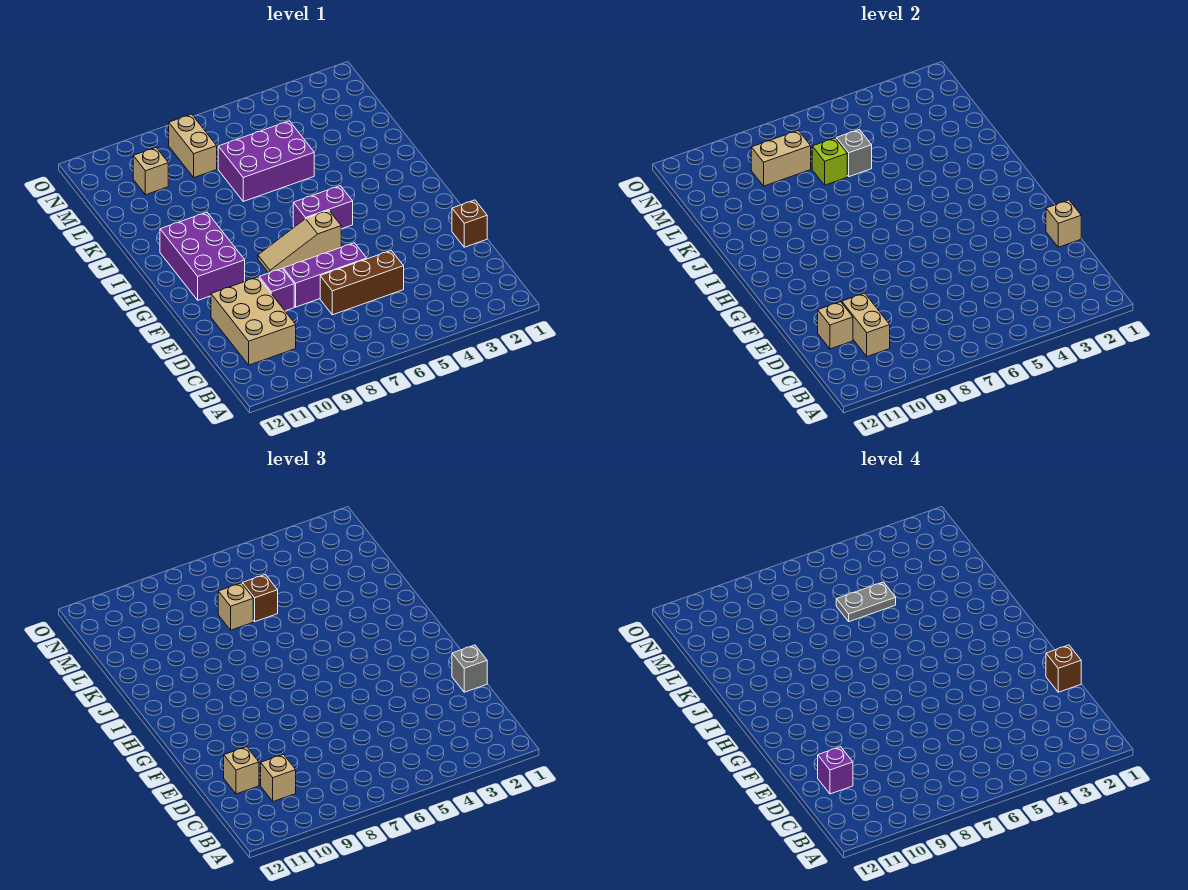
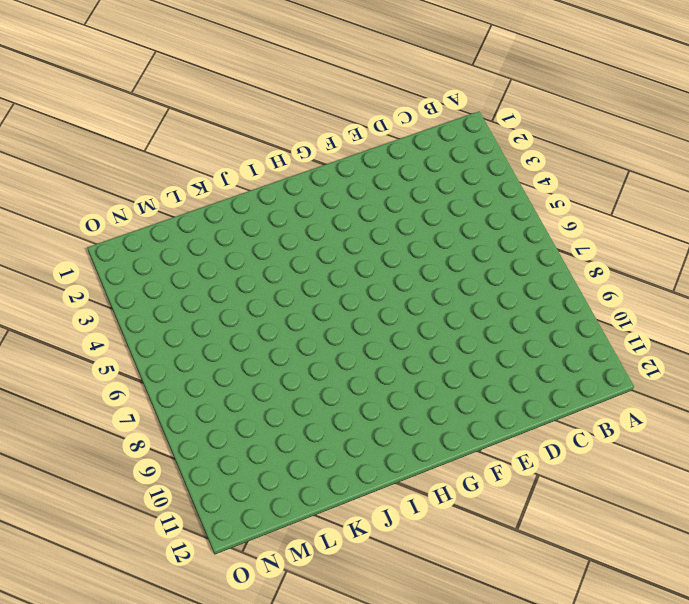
none -> tan 2x3 brick [211,277,296,365]
none -> brown 1x3 brick [320,251,404,315]
none -> brown 1x1 brick [452,200,487,247]

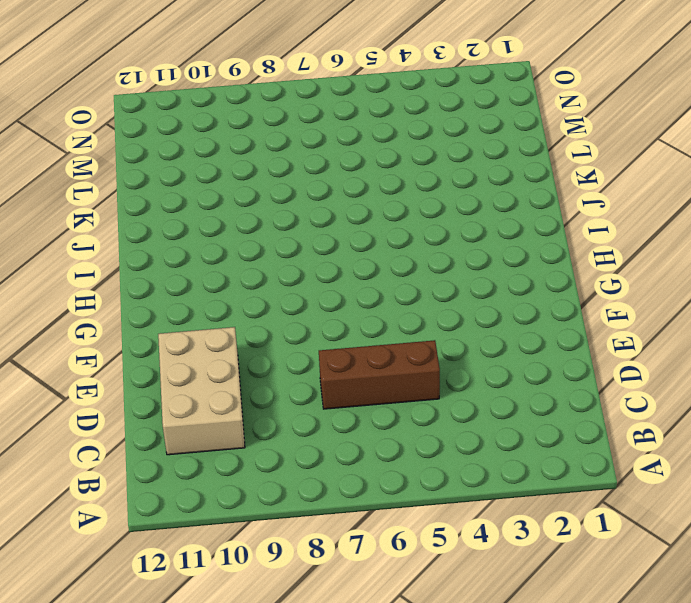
none -> brown 1x1 brick [452,200,487,247]
none -> purple 1x3 brick [283,243,367,307]
none -> purple 1x1 brick [259,269,294,311]

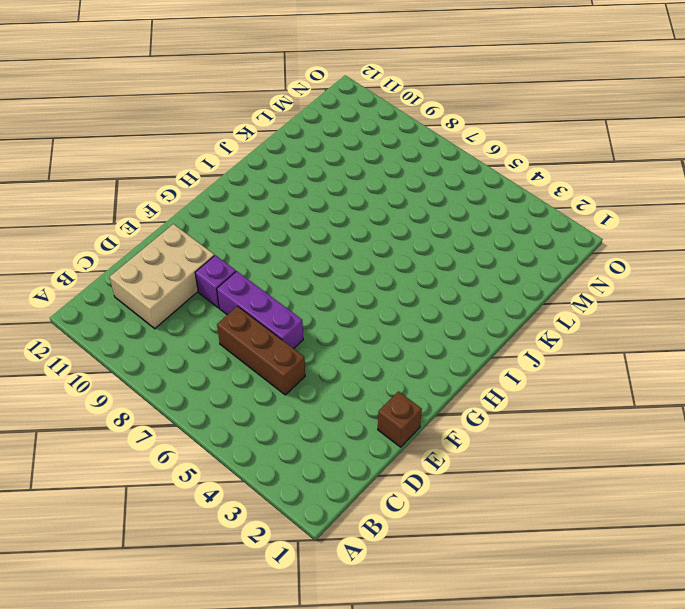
none -> tan 1x3 slope [258,210,341,273]
none -> purple 2x3 brick [160,212,245,300]
none -> purple 1x2 brick [293,186,353,229]

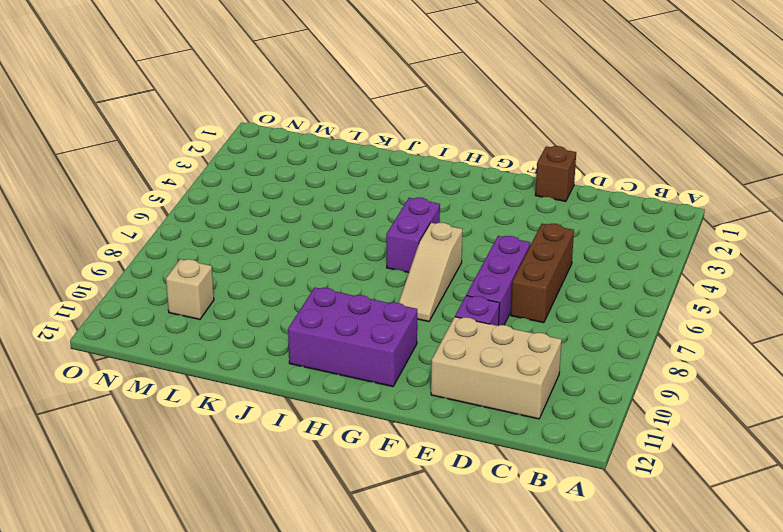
none -> purple 2x3 brick [218,121,314,201]
none -> tan 1x2 brick [169,114,217,178]
none -> tan 1x2 brick [842,293,890,357]

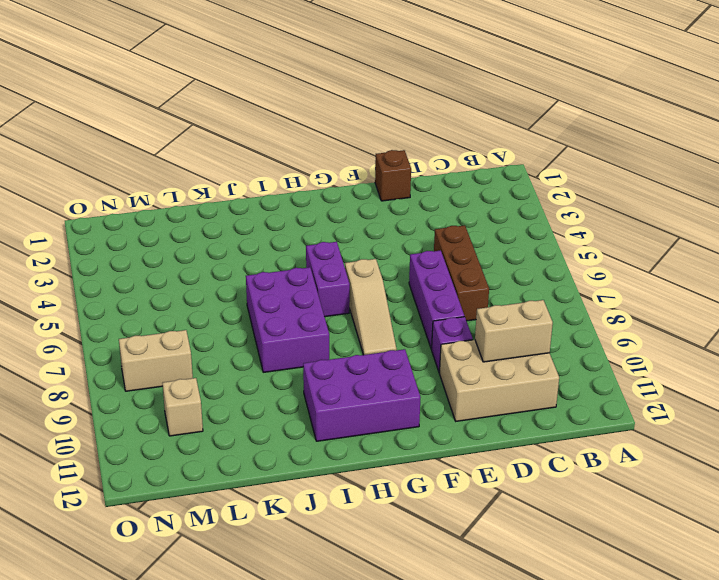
purple 2x3 brick [246,267,329,372] -> purple 2x3 brick moved to [218,121,314,201]
none -> tan 1x1 brick [818,302,853,349]
none -> tan 1x1 brick [1046,200,1081,247]
none -> grey 1x1 brick [836,129,872,177]

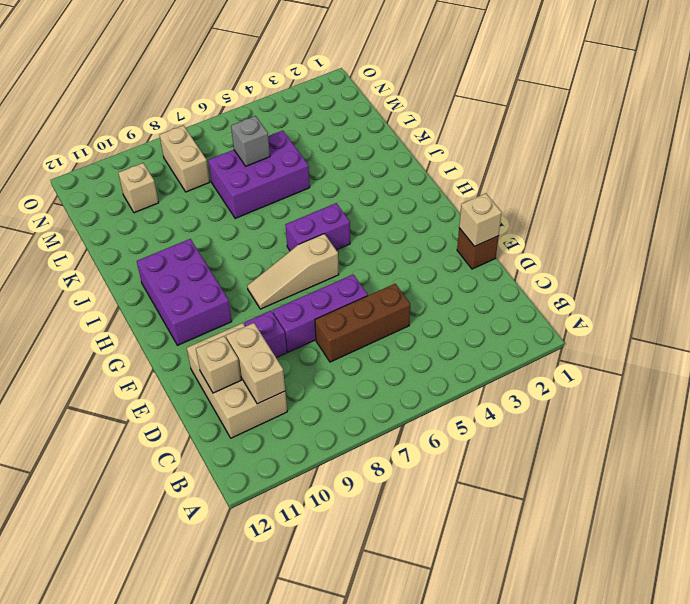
none -> lime 1x1 brick [812,138,847,185]
none -> tan 1x2 brick [751,130,811,186]
none -> tan 1x1 brick [261,754,296,802]

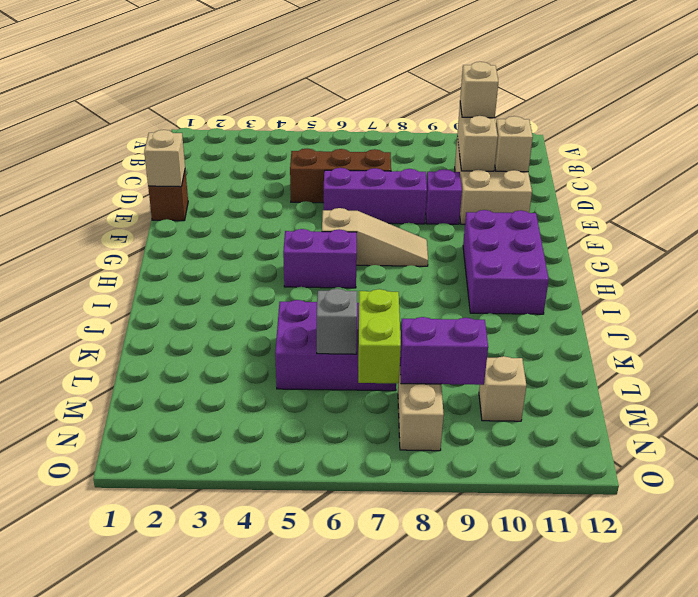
lime 1x2 brick [358,289,401,383] -> lime 1x1 brick [812,138,847,185]
purple 1x2 brick [400,317,488,385] -> tan 1x2 brick [751,130,811,186]
none -> tan 1x1 brick [224,747,259,794]
none -> grey 1x1 brick [452,645,487,692]
none -> brown 1x1 brick [242,574,278,622]

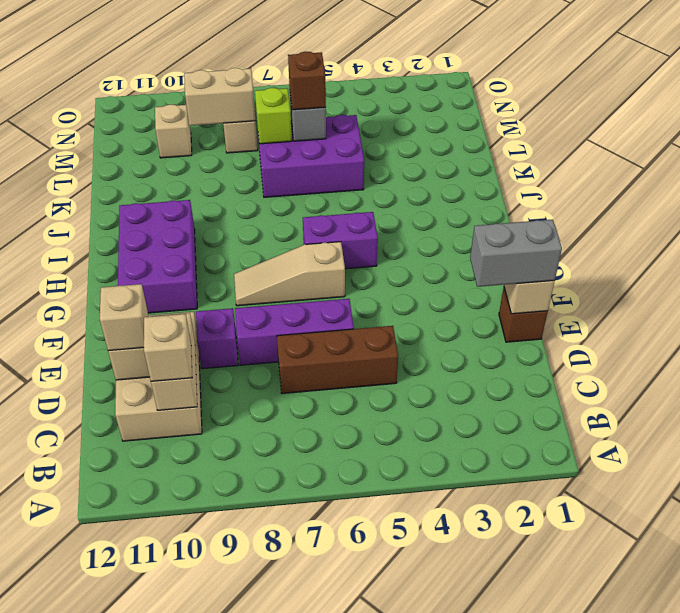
grey 1x2 brick [470,220,562,287] -> grey 1x1 brick [452,645,487,692]
none -> tan 1x1 brick [218,583,253,630]
none -> purple 1x1 brick [818,747,853,794]
none -> brown 1x1 brick [1046,645,1081,692]

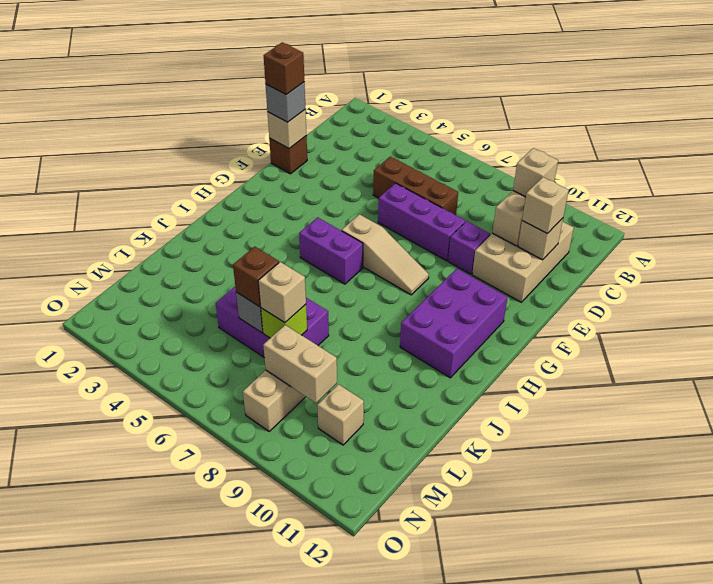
none -> purple 1x1 brick [818,747,853,794]
none -> grey 1x2 plate [836,582,896,622]

